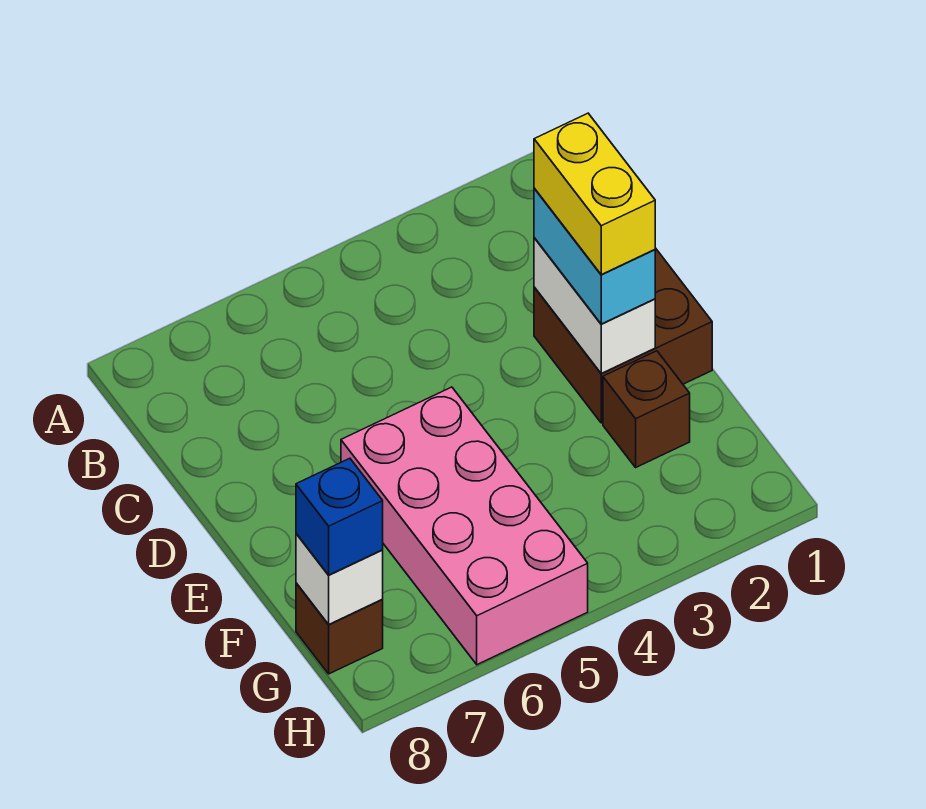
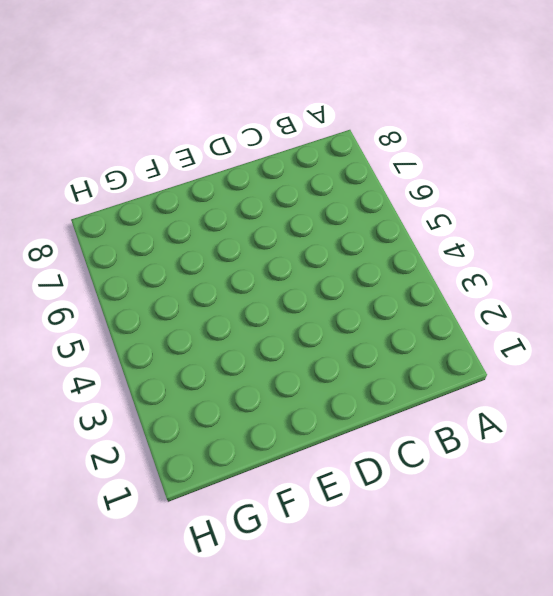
none -> brown 2x2 brick [534,248,712,423]
none -> pink 2x4 brick [341,387,588,665]

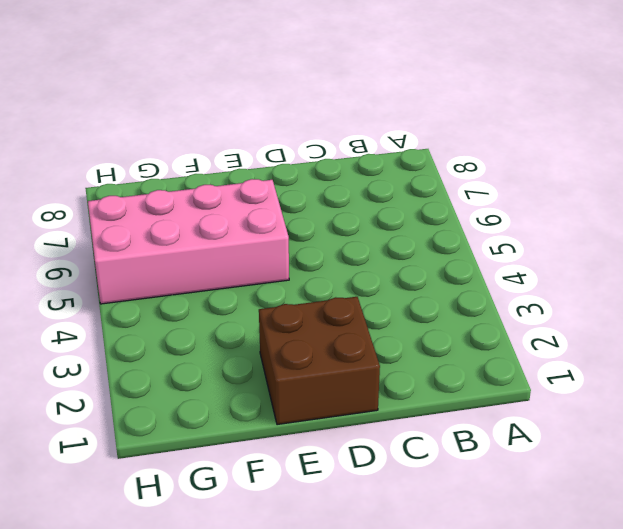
none -> brown 1x1 brick [603,351,690,467]
none -> brown 1x1 brick [296,583,383,674]

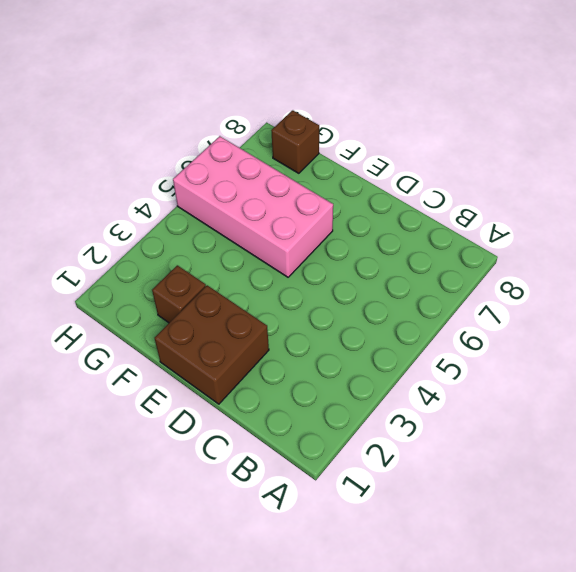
none -> white 1x2 brick [534,238,655,373]
none -> white 1x1 brick [296,534,383,625]

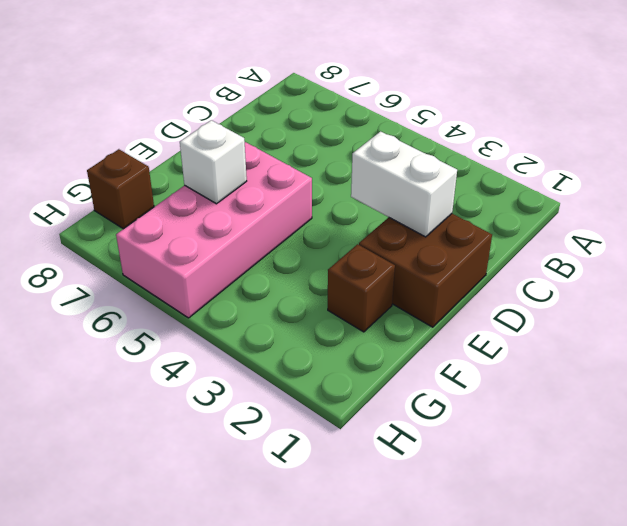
white 1x2 brick [351,131,457,237] -> white 1x2 brick turned to [534,238,655,373]
white 1x1 brick [180,120,247,204] -> white 1x1 brick moved to [296,534,383,625]
none -> cyan 1x2 brick [534,189,655,324]
none -> blue 1x1 brick [296,458,383,575]

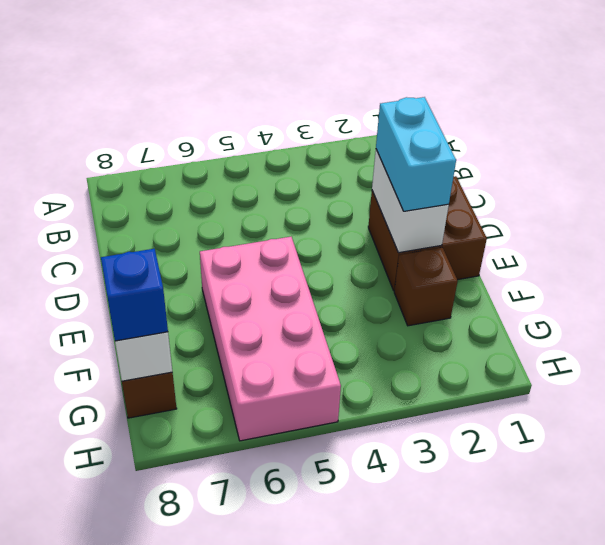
none -> yellow 1x2 brick [534,113,655,275]

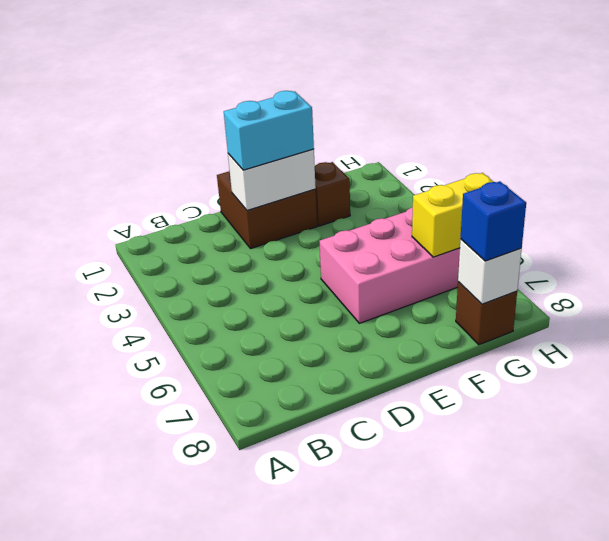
yellow 1x2 brick [412,173,493,257] -> yellow 1x2 brick moved to [534,113,655,275]

